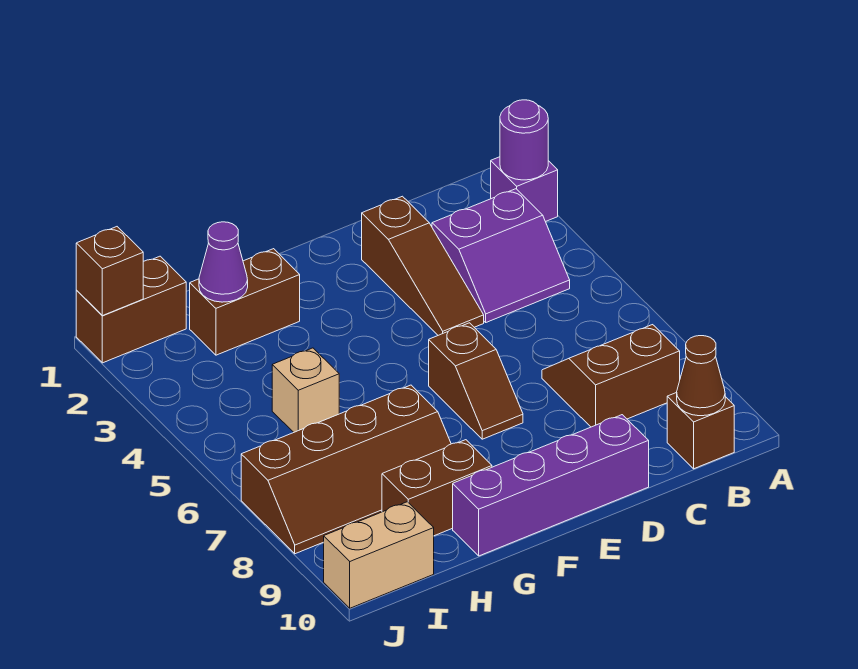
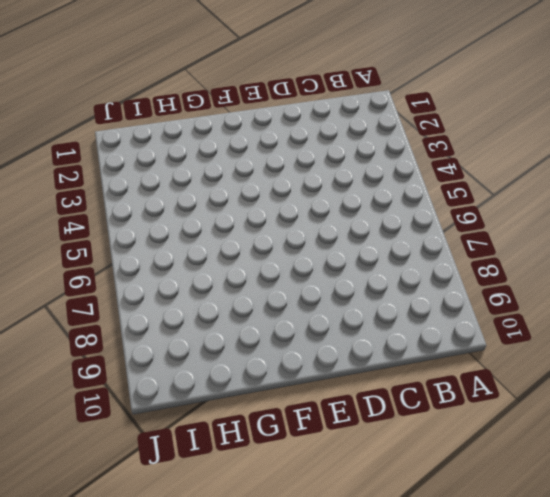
none -> purple 1x1 brick [491,157,558,222]
none -> purple 2x2 slope [432,189,570,322]
none -> brown 2x2 slope [542,325,680,427]

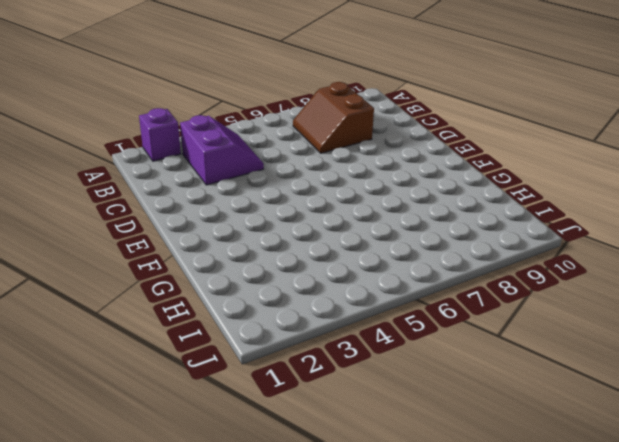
none -> brown 1x1 brick [667,392,734,469]
none -> brown 1x3 slope [362,196,484,335]
none -> purple 1x4 brick [453,415,649,556]

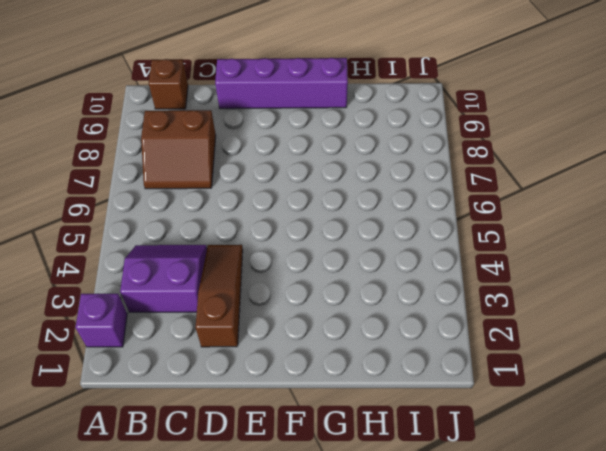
none -> brown 1x2 slope [429,323,523,439]
none -> brown 1x2 brick [190,249,300,355]
none -> brown 2x4 slope [241,385,451,554]

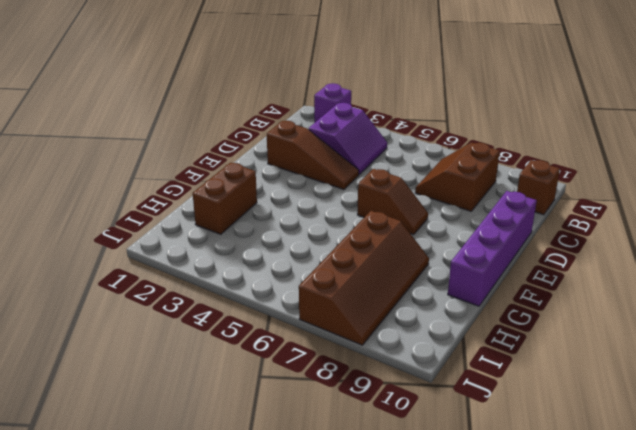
none -> brown 1x2 brick [382,440,492,536]
none -> tan 1x1 brick [272,348,339,432]
none -> brown 1x2 brick [76,256,186,363]

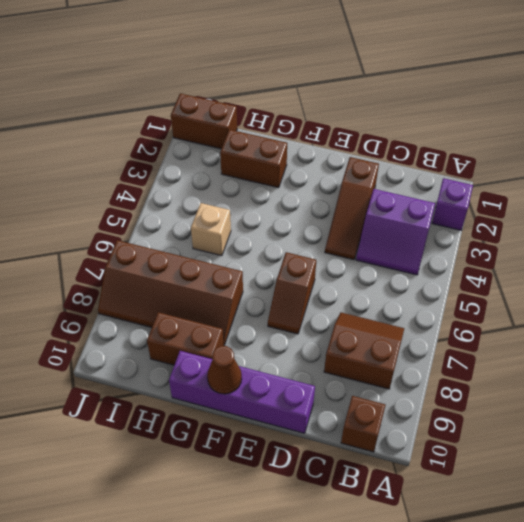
brown 1x1 cone [207,346,242,394] -> brown 1x1 cone moved to [677,336,725,416]
none -> tan 1x2 brick [324,502,434,608]
none -> purple 1x1 round brick [500,100,548,180]
none -> purple 1x1 cone [199,222,248,302]

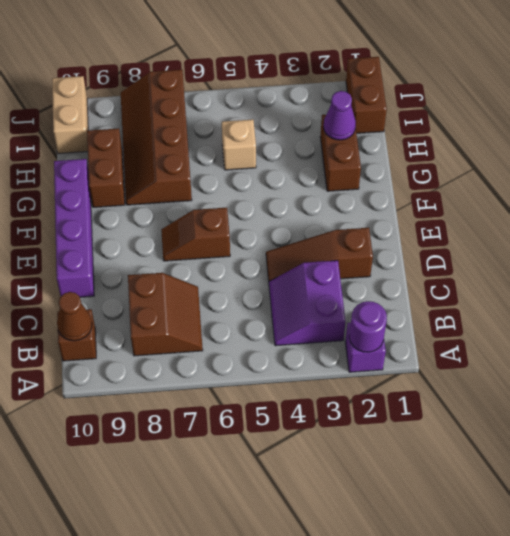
none -> brown 1x1 brick [76,227,143,316]

